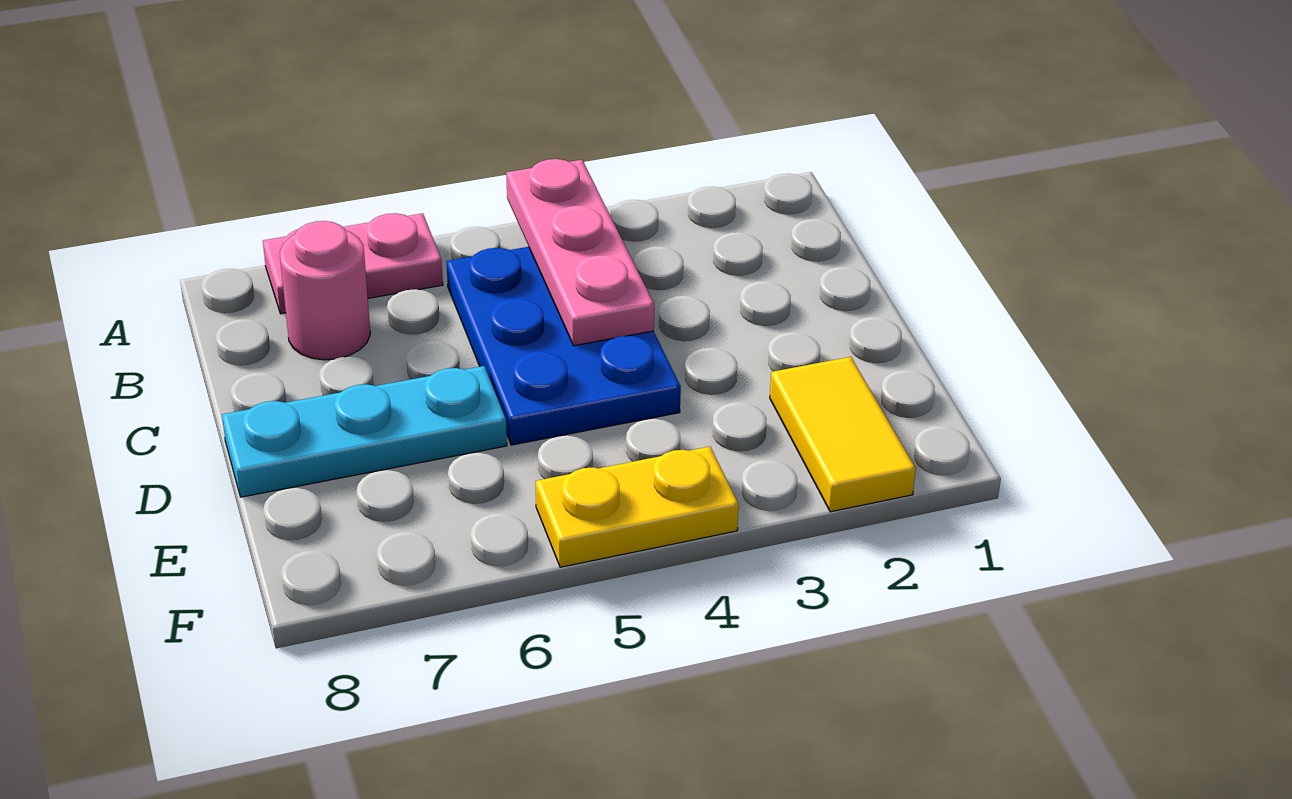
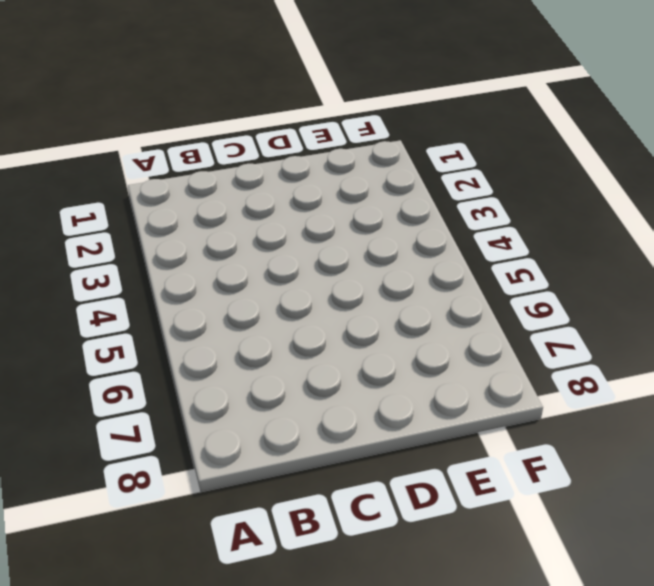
none -> pink 1x2 plate [263,213,443,314]
none -> blue 2x3 plate [447,247,681,445]

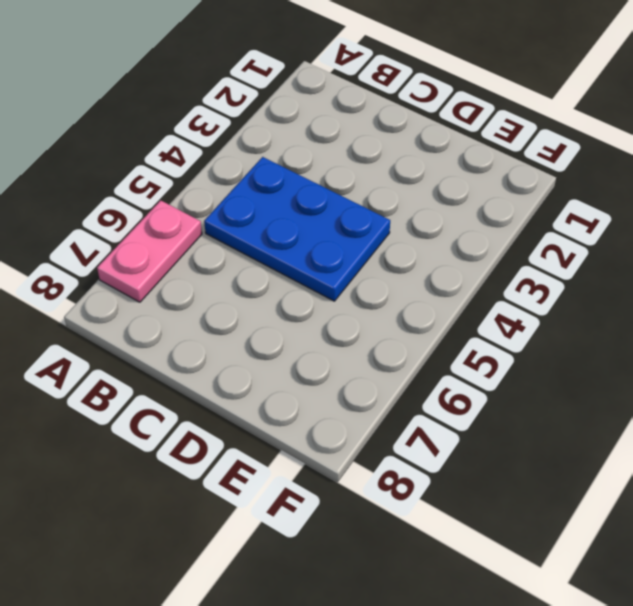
none -> pink 1x1 round brick [280,221,370,360]
none -> cyan 1x3 plate [222,366,507,497]

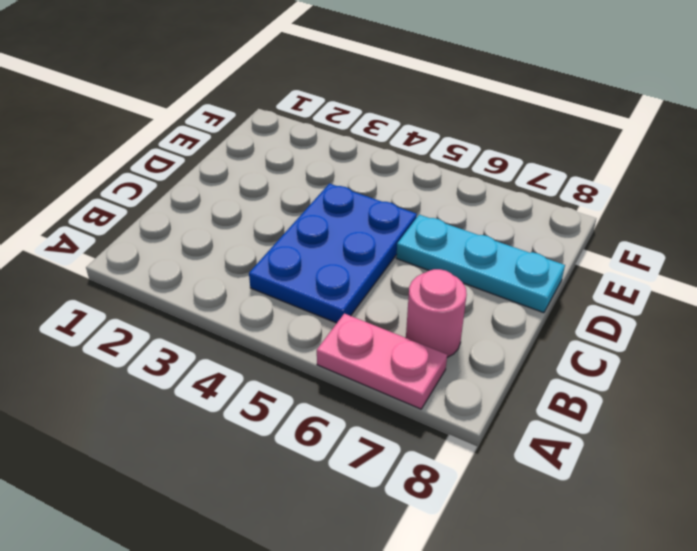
none -> yellow 1x2 tile [770,357,916,512]
none -> yellow 1x2 plate [536,447,739,567]

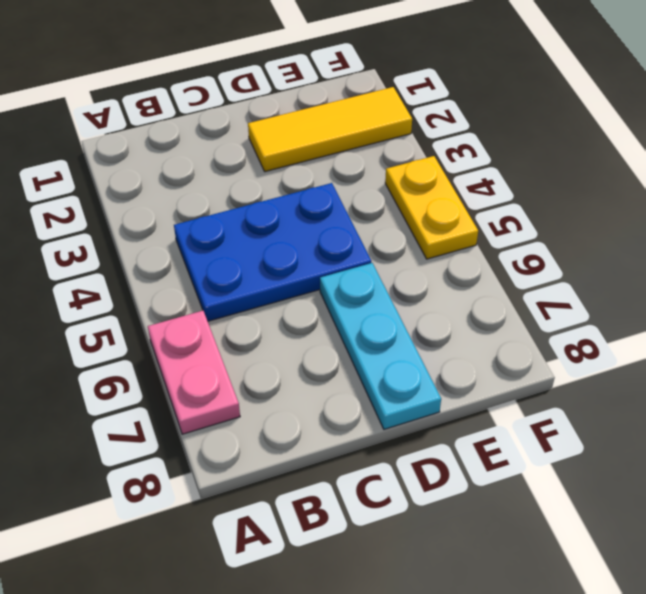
yellow 1x3 tile [248,87,412,172] -> yellow 1x2 tile [770,357,916,512]
none -> pink 1x1 round brick [280,221,370,360]
none -> pink 1x3 plate [506,159,654,346]

